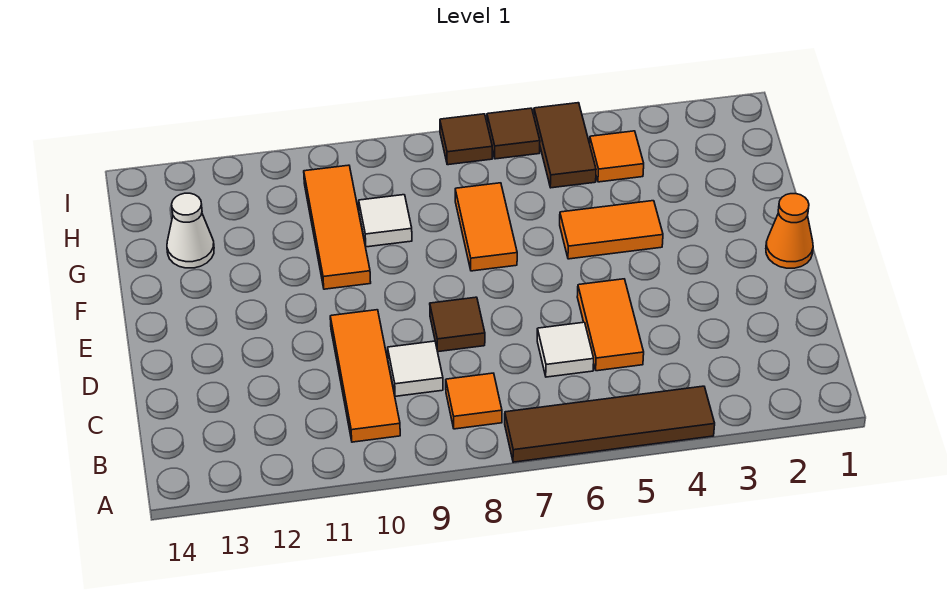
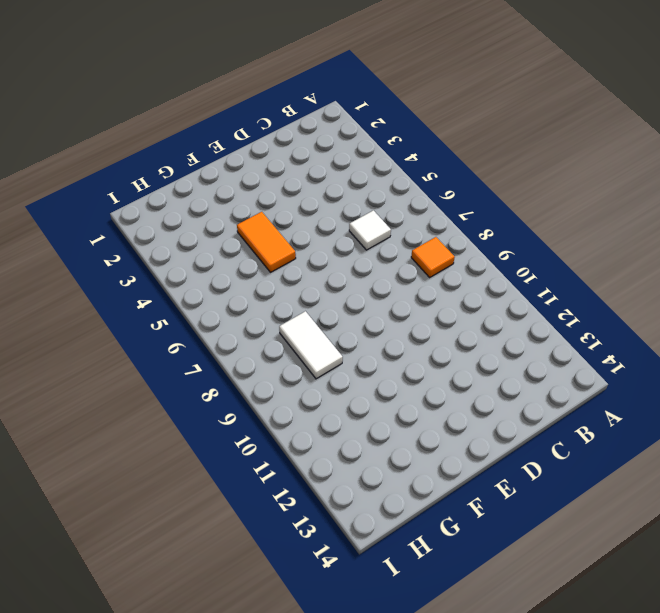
white 1x2 tile [279,311,343,379] -> white 1x1 tile [359,195,412,247]
none -> brown 1x4 tile [505,386,715,462]
none -> orange 1x3 tile [330,310,400,442]
none -> orange 1x2 tile [577,279,644,371]

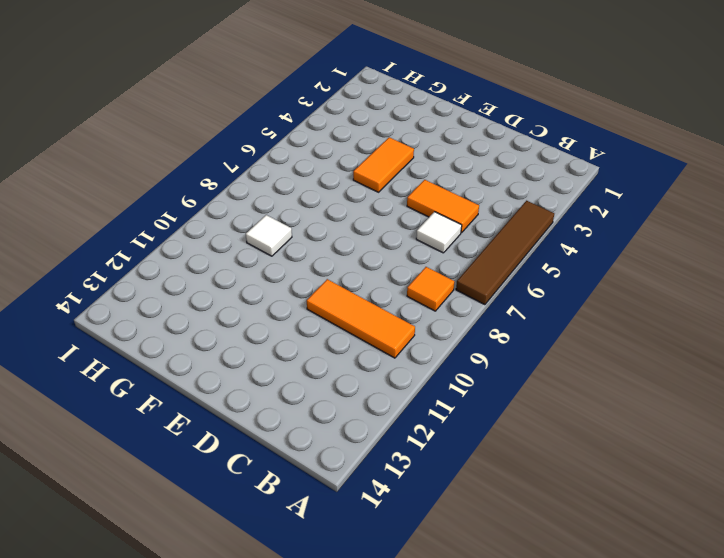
none -> white 1x1 tile [388,341,443,396]
none -> brown 1x1 tile [430,297,485,352]
none -> orange 1x1 cone [766,194,813,268]

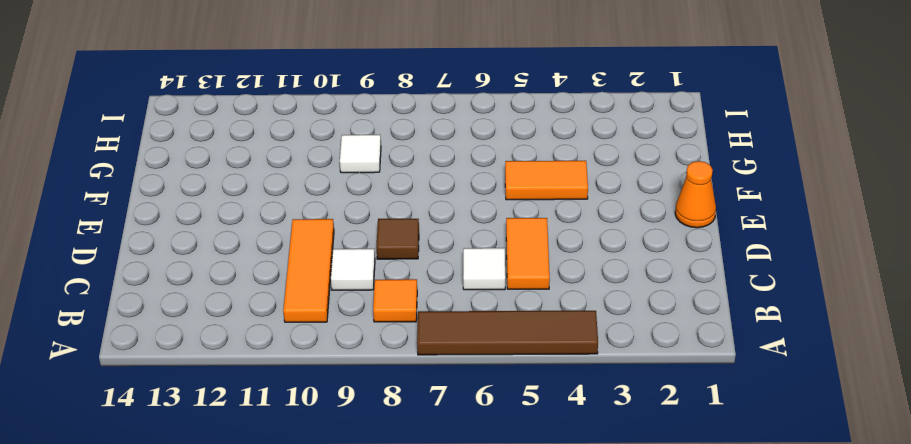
none -> orange 1x2 tile [455,183,517,271]
none -> orange 1x3 tile [304,165,371,289]
none -> white 1x1 cone [167,193,214,268]

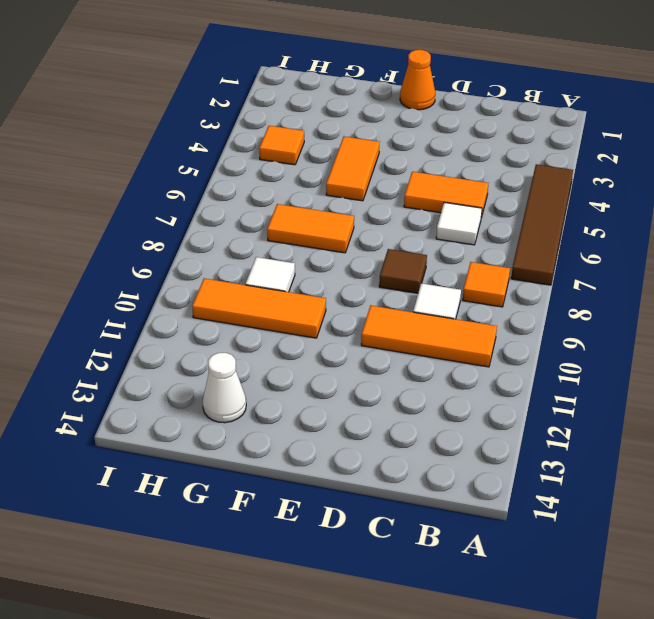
none -> brown 1x2 tile [534,103,596,188]
none -> brown 1x1 tile [487,108,540,159]
none -> brown 1x1 tile [440,114,492,165]

